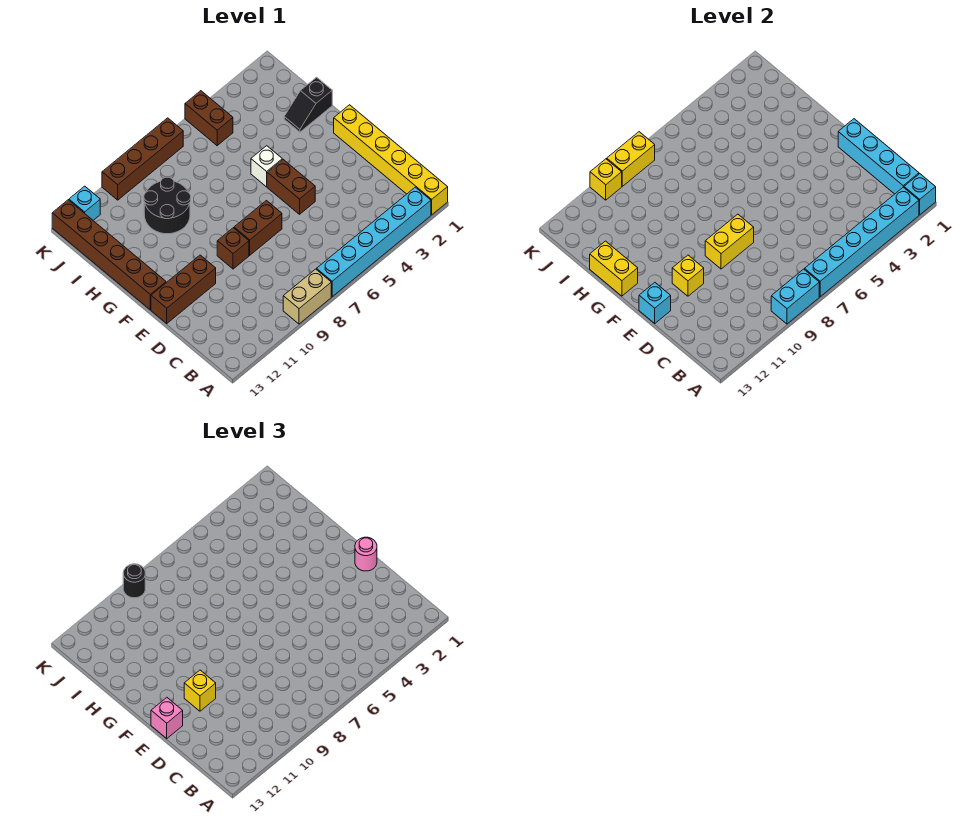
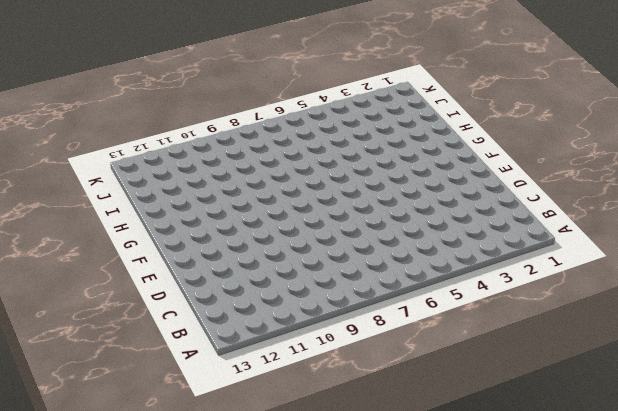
none -> yellow 1x6 brick [334,105,448,215]
none -> cyan 1x6 brick [317,187,431,297]
none -> tan 1x2 brick [283,269,331,324]

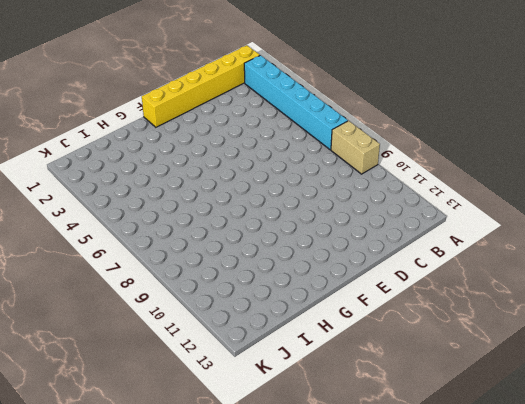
none -> brown 1x2 brick [267,160,315,214]
none -> brown 1x2 brick [234,201,282,255]
none -> brown 1x1 brick [217,228,249,269]

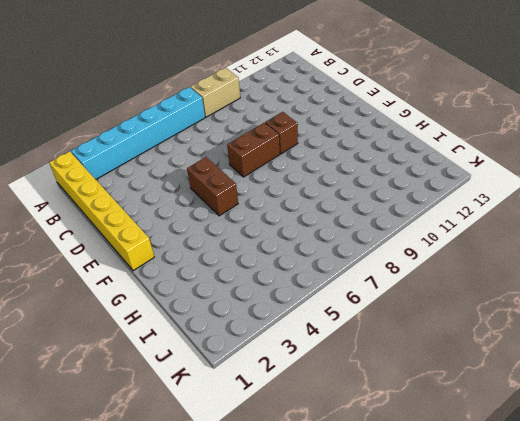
none -> brown 1x3 brick [151,255,216,323]
none -> brown 1x6 brick [52,200,166,310]
none -> white 1x1 brick [251,146,282,187]

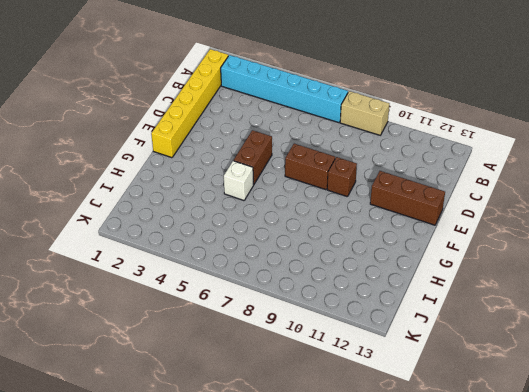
none -> brown 1x6 brick [52,200,166,310]
none -> black 1x2 slope [284,77,332,132]
none -> black 2x2 round brick [144,177,191,234]

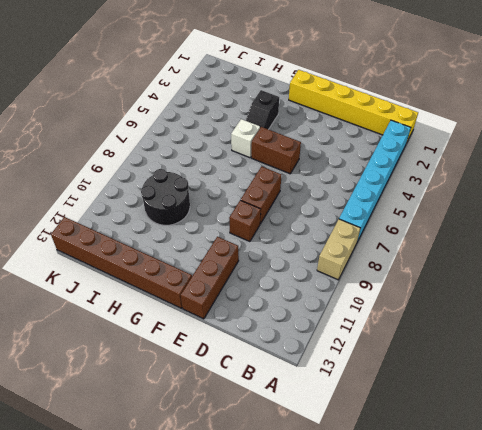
black 1x2 slope [246,90,279,130] -> black 1x2 slope moved to [284,77,332,132]
none -> brown 1x2 brick [185,91,233,146]
none -> brown 1x4 brick [102,118,183,200]
none -> cyan 1x1 brick [69,186,100,220]

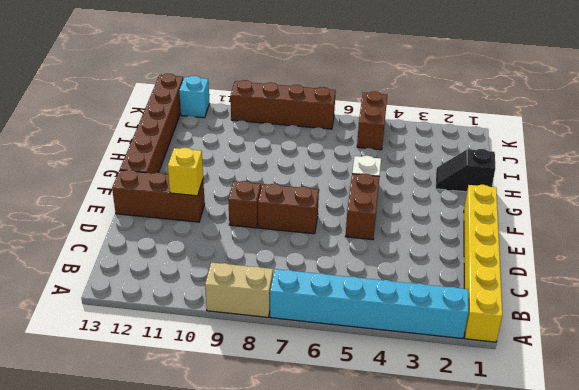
none -> black 2x2 round brick [144,177,191,234]
none -> cyan 1x1 brick [904,174,936,215]
none -> cyan 1x6 brick [805,187,919,297]

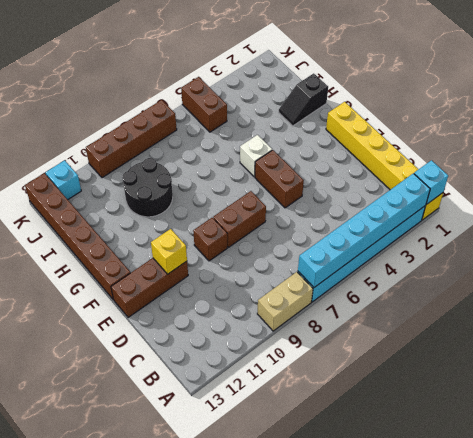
none -> cyan 1x2 brick [771,269,819,324]
none -> cyan 1x4 brick [838,119,919,194]
none -> yellow 1x2 brick [705,214,754,269]

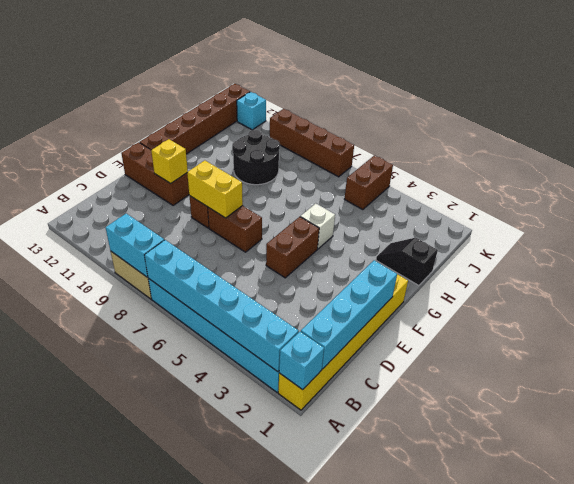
none -> cyan 1x1 brick [639,283,671,323]
none -> yellow 1x2 brick [590,241,638,296]
none -> yellow 1x2 brick [607,132,655,186]

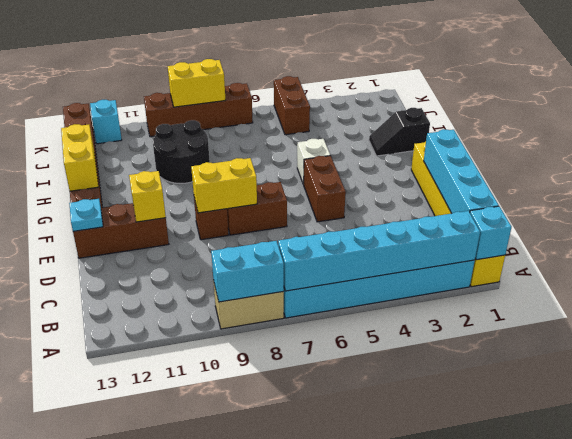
cyan 1x1 plate [69,199,103,231] -> cyan 1x1 brick [639,283,671,323]
none -> yellow 1x1 brick [590,159,622,200]
none -> pink 1x1 round brick [355,537,377,571]
none -> yellow 1x1 brick [184,670,216,711]

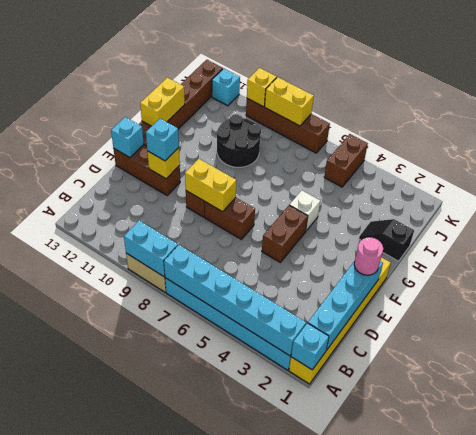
cyan 1x1 brick [146,119,179,161] -> yellow 1x1 brick [184,670,216,711]
none -> pink 1x1 brick [151,698,183,738]
none -> black 1x1 round brick [123,564,145,598]

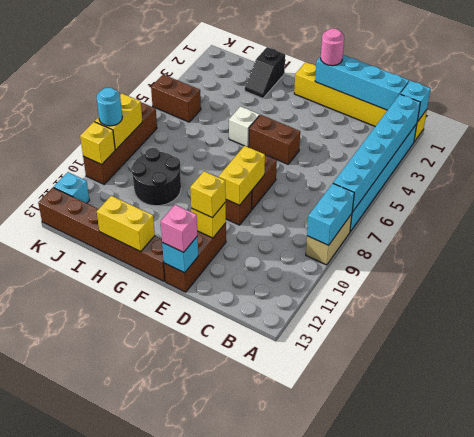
cyan 1x1 round brick [97,88,122,126] -> black 1x1 round brick [123,564,145,598]

